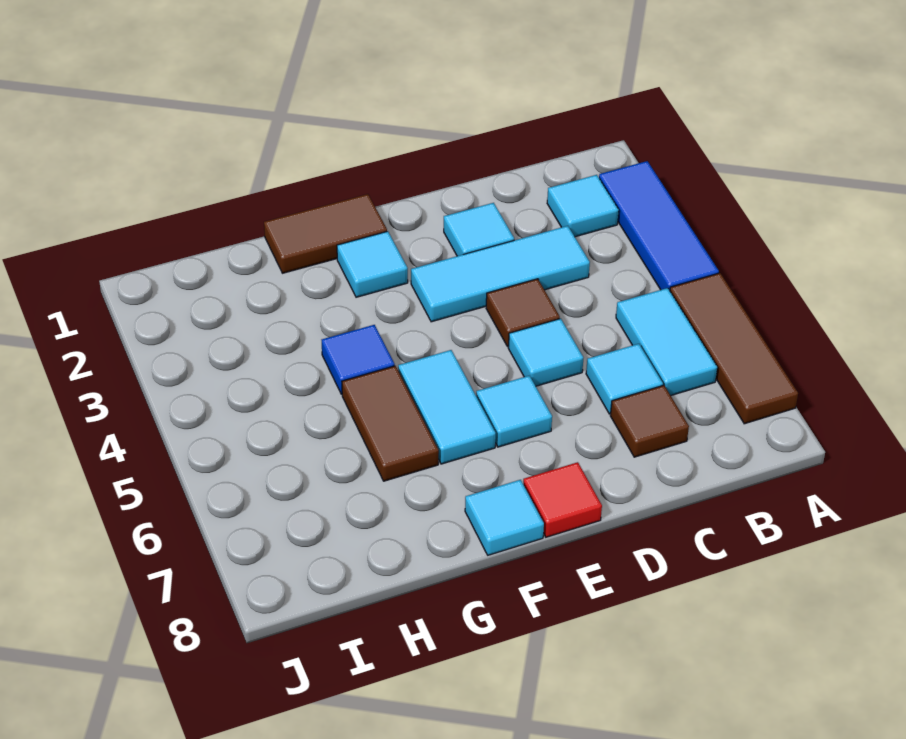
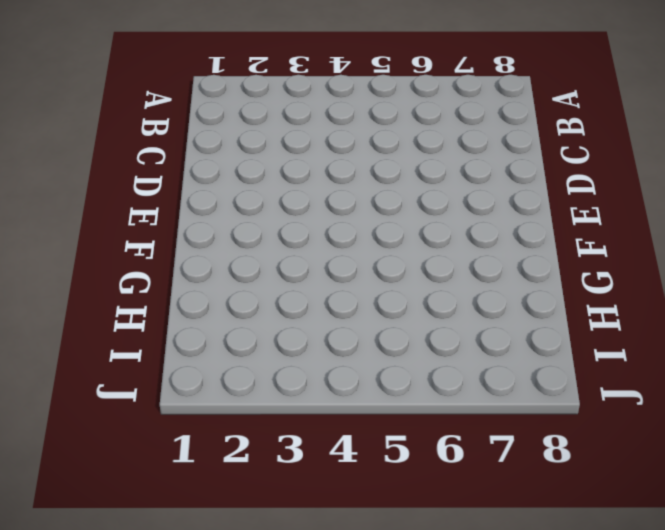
none -> blue 1x3 tile [599,161,719,291]
none -> brown 1x3 tile [670,273,798,424]
none -> cyan 1x1 tile [547,175,619,237]

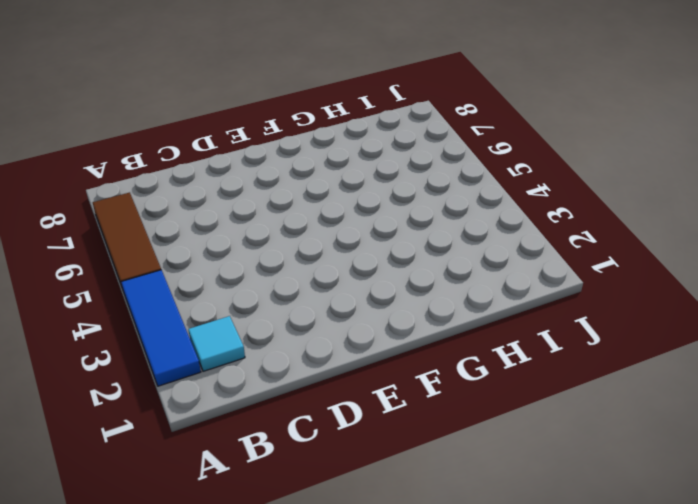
none -> cyan 1x2 tile [616,288,717,395]
none -> cyan 1x3 tile [411,226,590,322]
none -> cyan 1x1 tile [586,344,663,414]

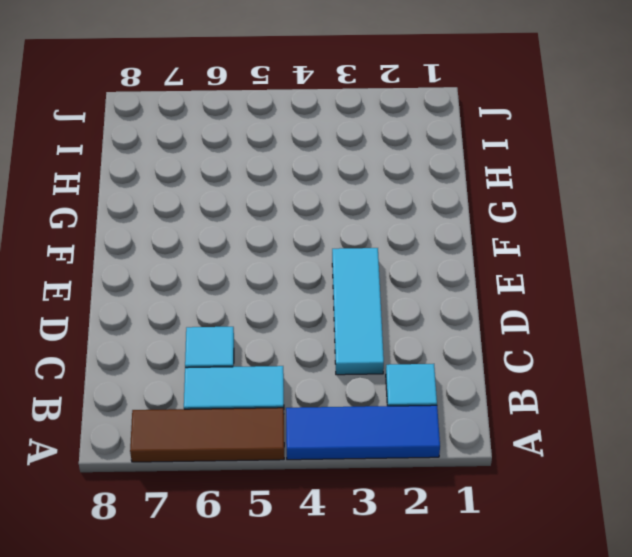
none -> brown 1x1 tile [610,385,689,457]
none -> cyan 1x1 tile [444,203,514,256]
none -> brown 1x1 tile [486,279,560,347]

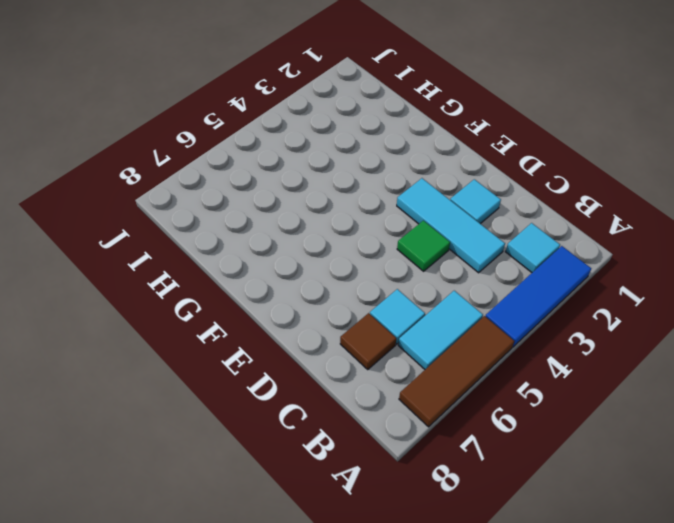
green 1x1 tile [397,221,450,271] -> brown 1x1 tile [486,279,560,347]
none -> cyan 1x1 tile [508,319,584,386]
none -> cyan 1x1 tile [476,376,552,447]
none -> red 1x1 tile [523,462,602,537]

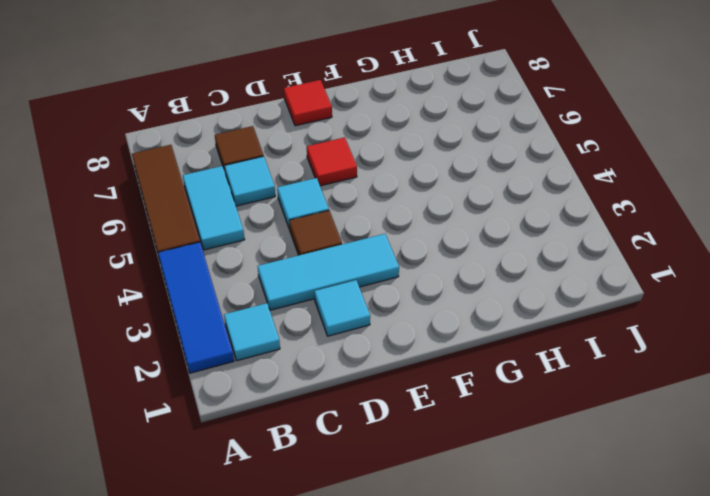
red 1x1 tile [307,137,357,186] -> cyan 1x1 tile [476,376,552,447]
none -> brown 1x2 tile [264,194,387,273]
none -> cyan 1x1 tile [337,231,408,297]
none -> cyan 1x2 tile [398,350,496,464]

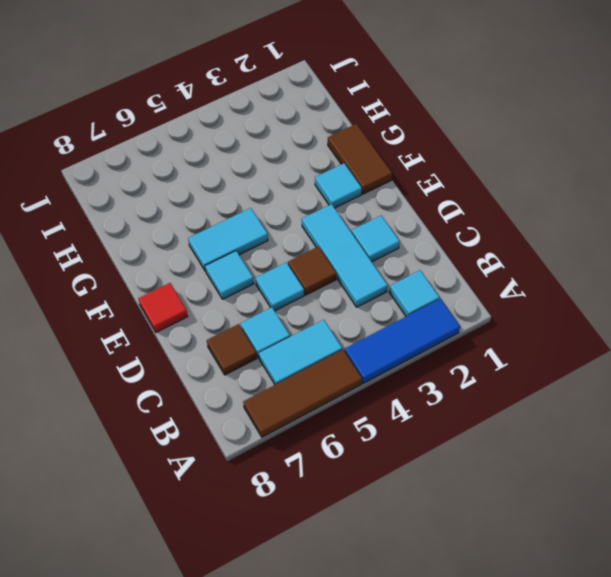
none -> cyan 1x1 tile [465,480,544,555]
none -> blue 1x1 tile [322,325,395,394]
none -> brown 1x2 tile [342,366,439,481]

